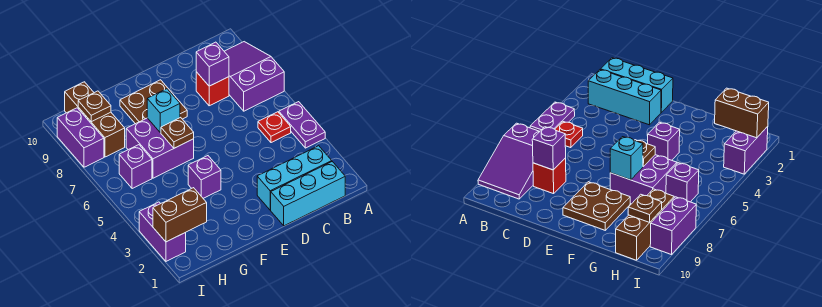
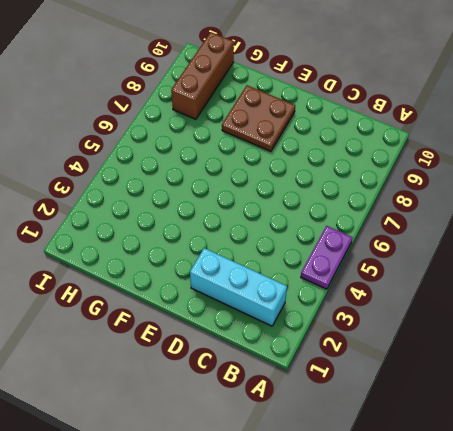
none -> purple 2x3 slope [224,42,284,111]
none -> cyan 1x3 brick [271,162,345,226]
none -> red 1x1 plate [258,112,291,143]

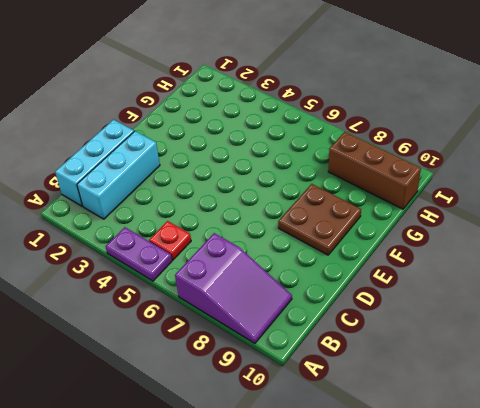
none -> red 1x1 brick [196,72,229,106]
none -> purple 1x1 brick [188,156,221,198]
none -> purple 2x2 brick [126,118,194,178]

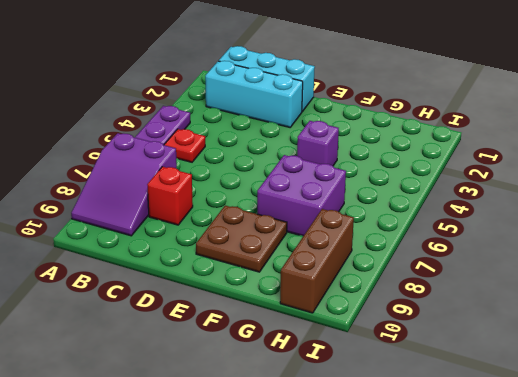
none -> purple 1x1 brick [119,145,152,189]
none -> purple 1x2 brick [139,202,186,261]
none -> purple 1x2 brick [57,108,104,167]

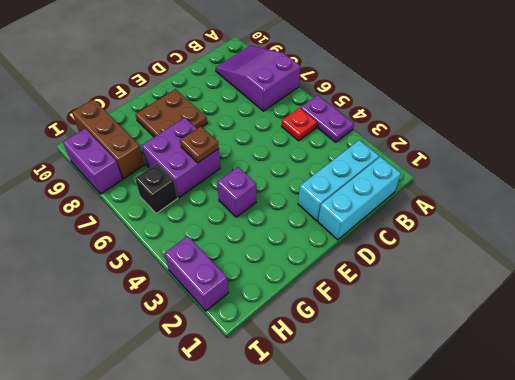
black 1x1 brick [135,163,178,214] -> purple 1x1 brick [119,145,152,189]
none -> red 1x1 brick [196,72,229,106]
none -> purple 1x1 brick [196,42,229,86]
none -> cyan 1x1 brick [147,89,180,132]

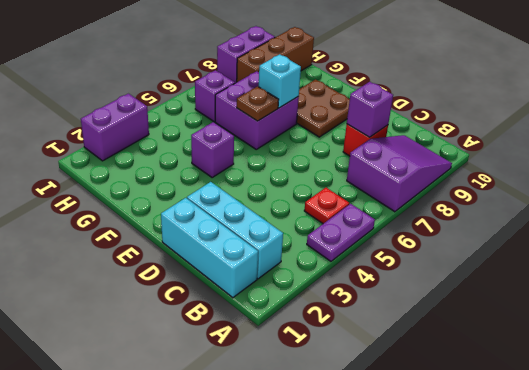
none -> brown 1x2 brick [153,188,207,242]
none -> brown 1x1 plate [78,91,111,122]

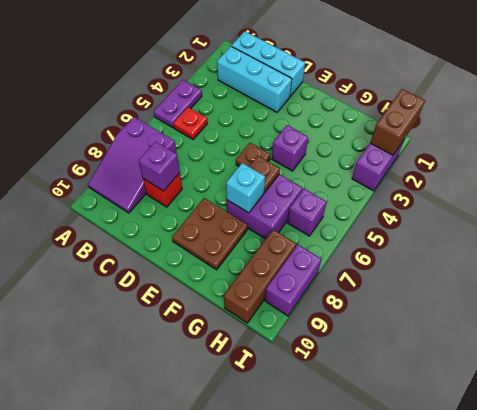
brown 1x1 plate [236,143,270,166] -> brown 1x1 plate moved to [78,91,111,122]
brown 1x2 brick [370,89,425,155] -> brown 1x2 brick turned to [153,188,207,242]

